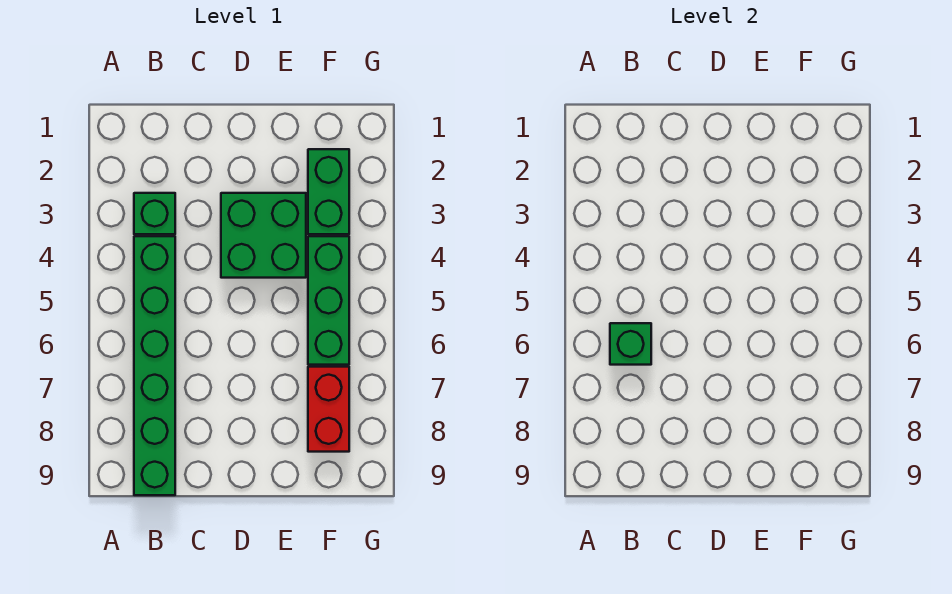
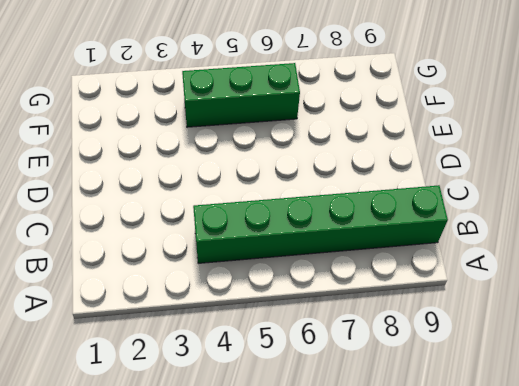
none -> green 1x1 brick [134,193,175,234]
none -> green 2x2 brick [221,193,306,278]

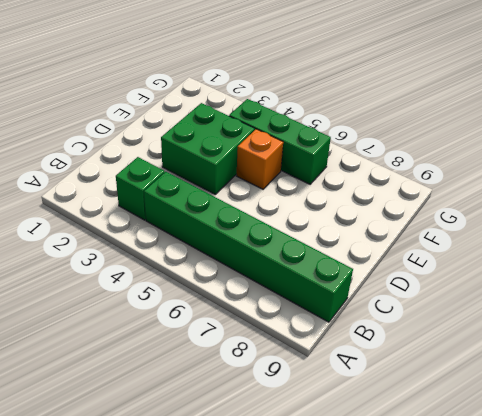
orange 1x1 brick [237,129,283,189] -> none
none -> green 1x2 brick [308,149,349,234]
none -> red 1x2 brick [308,367,349,452]

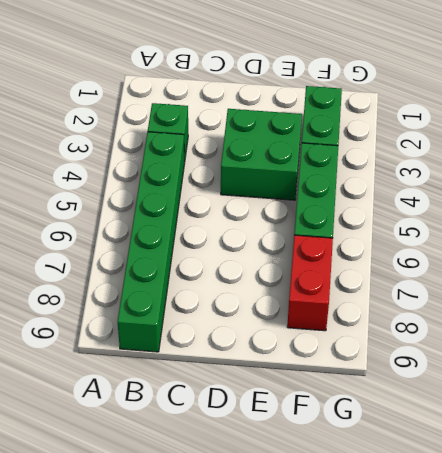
none -> green 1x1 brick [610,323,651,365]

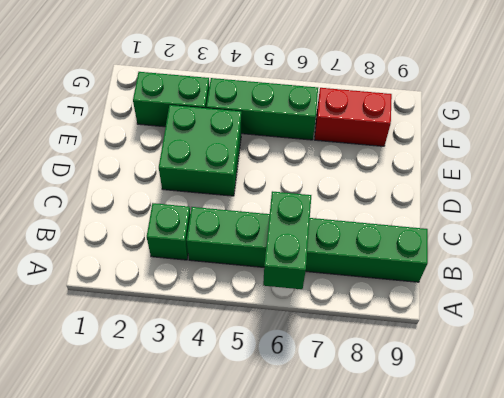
green 1x2 brick [263,191,311,289] -> green 1x1 brick [610,323,651,365]

